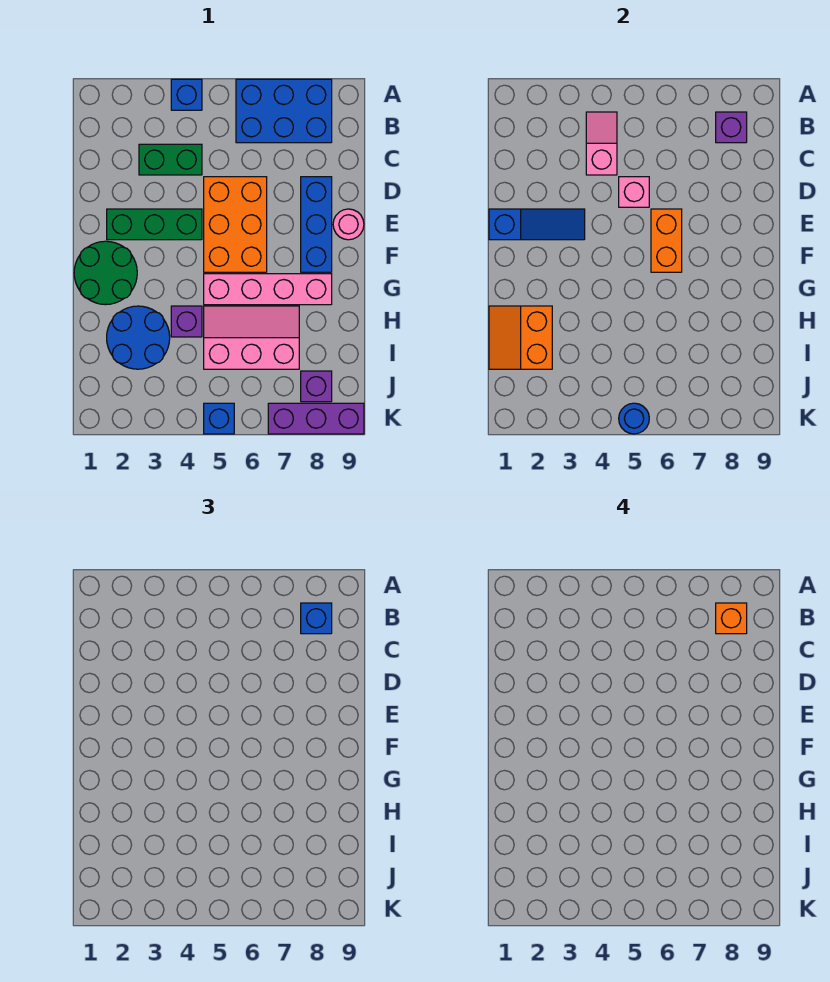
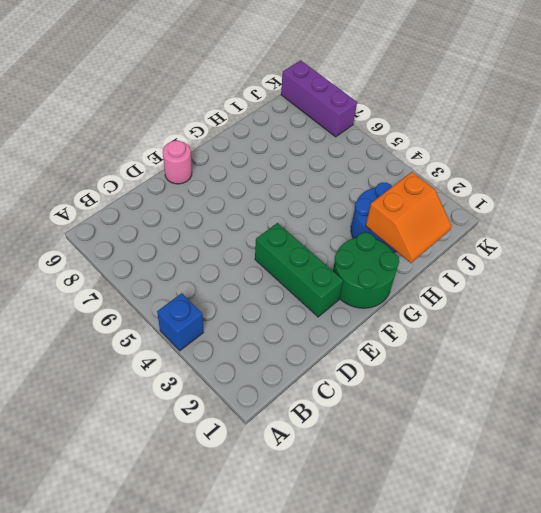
none -> blue 2x3 brick [236,79,332,143]
none -> green 1x2 brick [139,144,202,175]
none -> orange 2x3 brick [204,177,267,272]

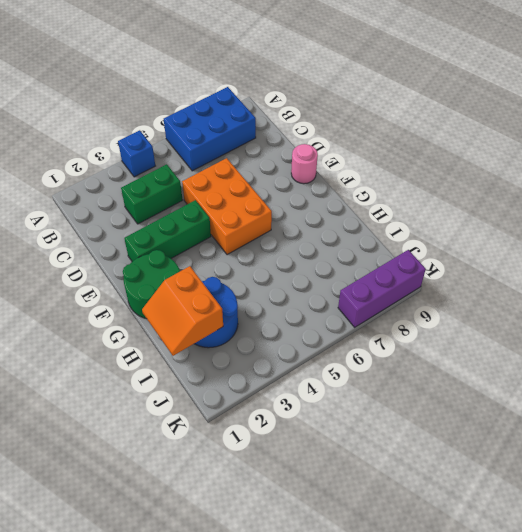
none -> blue 1x3 brick [301,177,332,272]
none -> pink 1x4 brick [204,274,332,305]
none -> purple 1x1 brick [171,306,202,337]

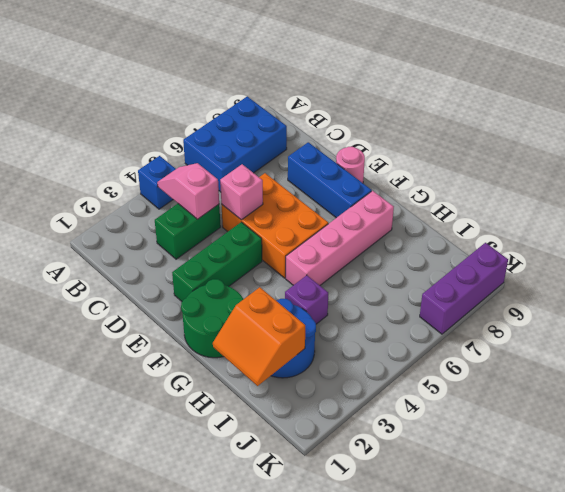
none -> pink 2x3 slope [204,306,299,369]
none -> purple 1x1 brick [301,371,332,402]
none -> blue 1x1 brick [204,403,234,434]

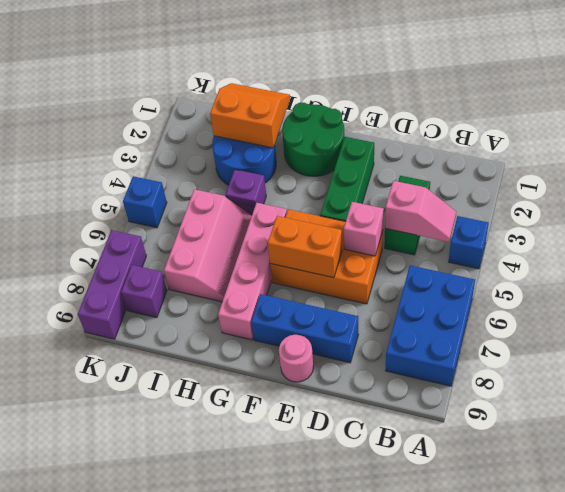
none -> purple 1x1 brick [716,112,747,143]
none -> blue 1x3 slope [489,209,585,240]
none -> blue 1x1 round brick [619,403,649,434]

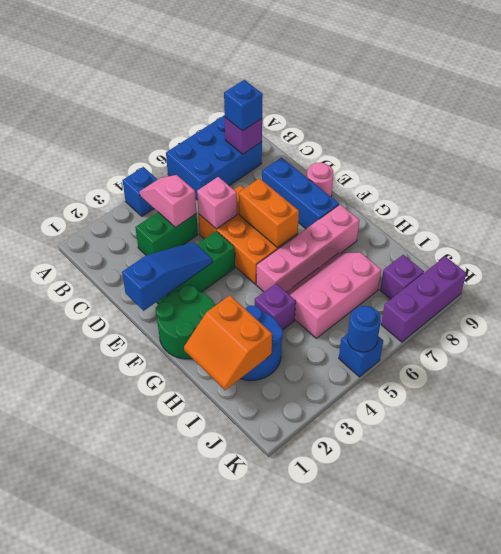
none -> orange 1x1 brick [716,603,747,634]

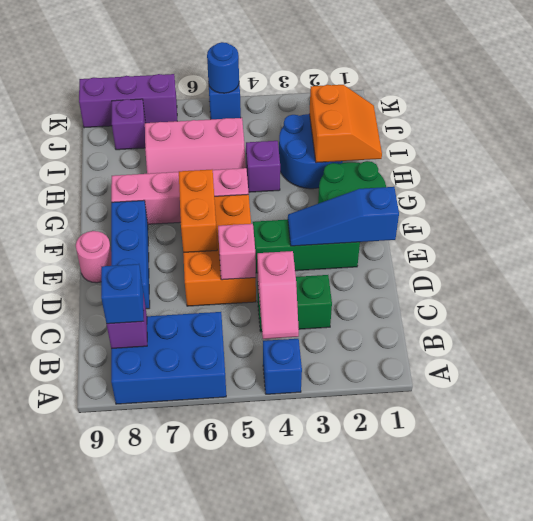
none -> orange 1x1 brick [716,603,747,634]

